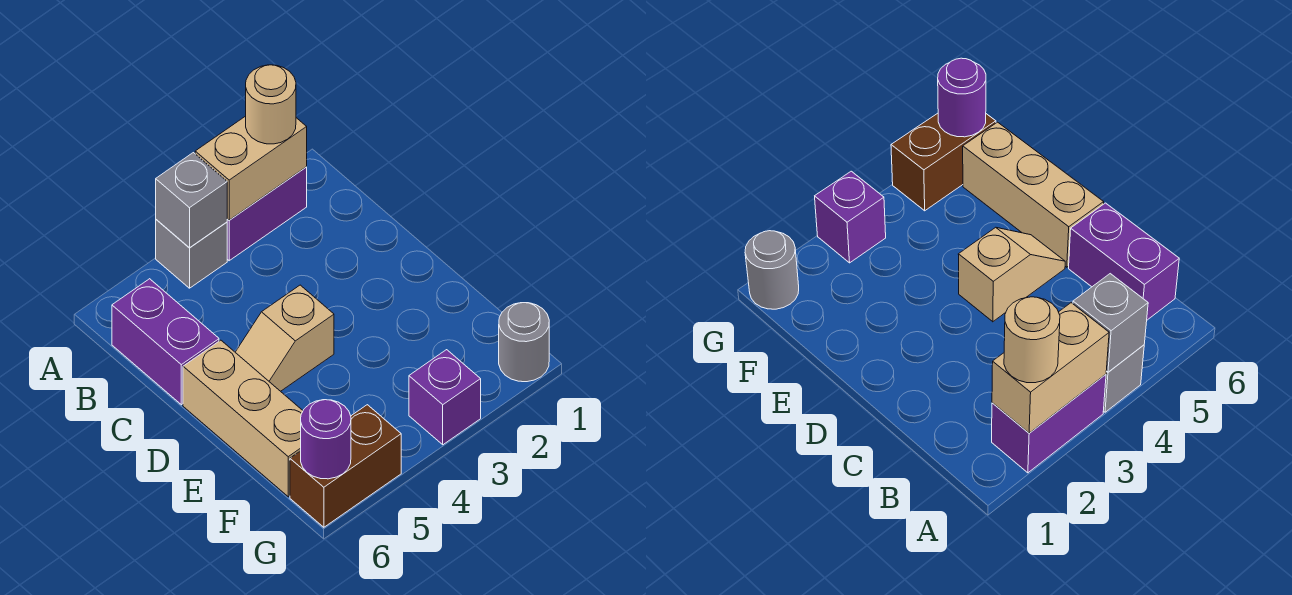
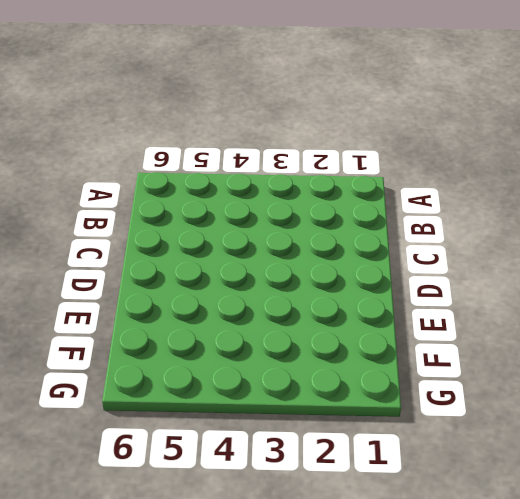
none -> purple 1x2 brick [227,167,307,261]
none -> grey 1x1 brick [156,220,227,288]
none -> purple 1x2 brick [112,279,219,405]

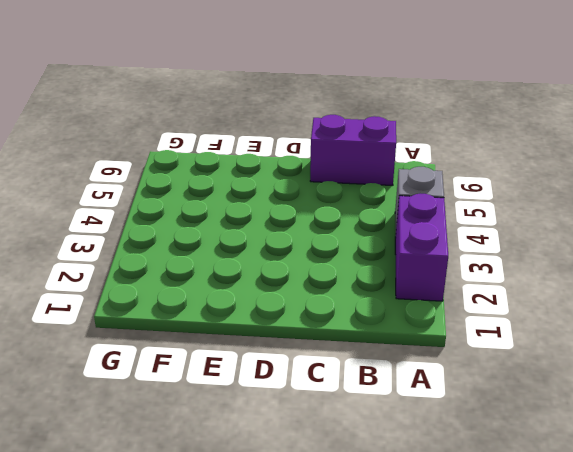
none -> tan 1x2 slope [235,285,334,391]
none -> tan 1x3 brick [183,340,303,497]
none -> grey 1x1 round brick [499,303,549,382]

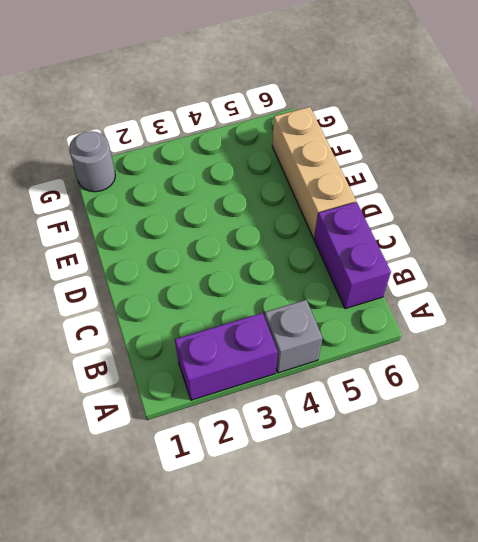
none -> tan 1x2 slope [235,285,334,391]
none -> purple 1x1 brick [409,350,481,445]
none -> brown 1x2 brick [290,405,401,527]

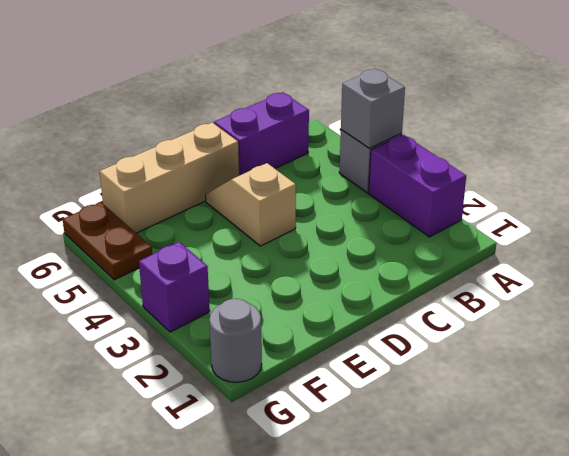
brown 1x2 plate [63,202,152,280] -> brown 1x2 brick [290,405,401,527]
none -> tan 1x2 brick [195,116,307,220]
none -> purple 1x1 round brick [301,400,351,479]
none -> tan 1x1 round brick [246,65,296,144]

